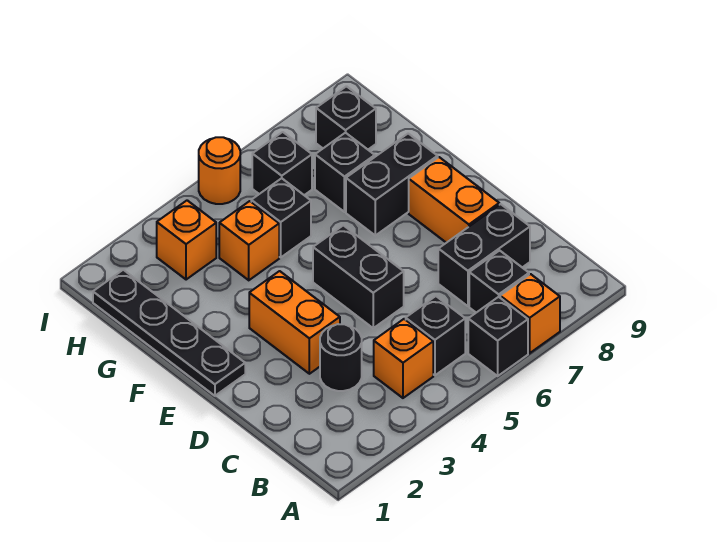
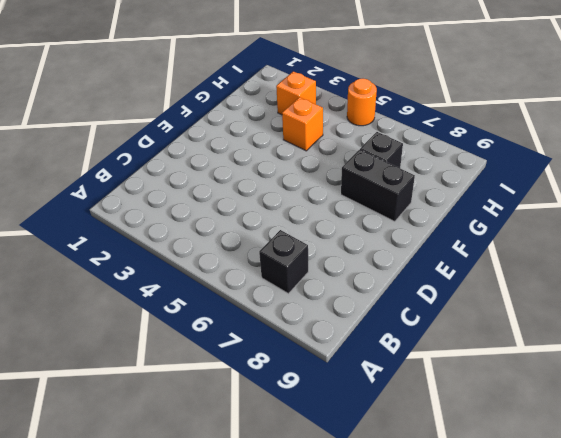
none -> black 1x1 brick [468,297,528,376]
none -> orange 1x1 brick [500,274,560,353]
none -> orange 1x1 brick [374,319,433,398]

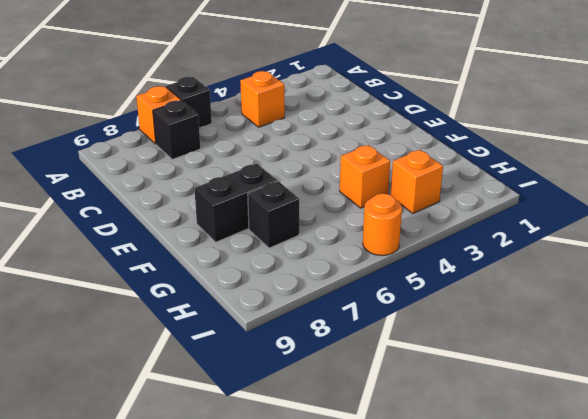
none -> black 1x1 brick [406,296,465,375]
none -> black 1x1 round brick [320,324,362,391]
none -> black 1x2 brick [438,204,530,306]

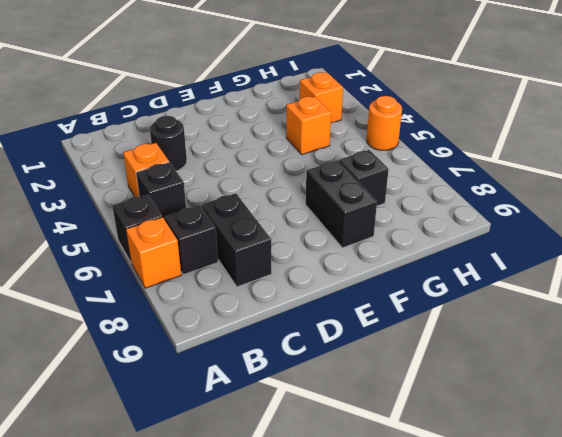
none -> orange 1x2 brick [249,271,340,374]
none -> black 1x2 brick [313,225,404,328]
none -> orange 1x2 brick [409,157,499,243]

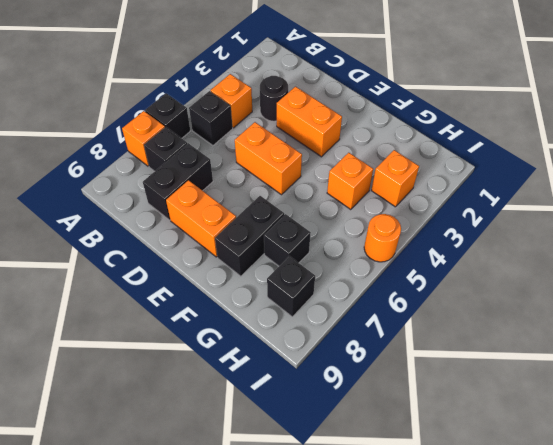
orange 1x2 brick [235,122,302,195] -> black 1x2 brick [313,225,404,328]
none -> black 1x4 plate [93,270,245,396]
none -> black 1x1 brick [251,178,311,257]
none -> black 1x1 brick [252,132,312,195]

